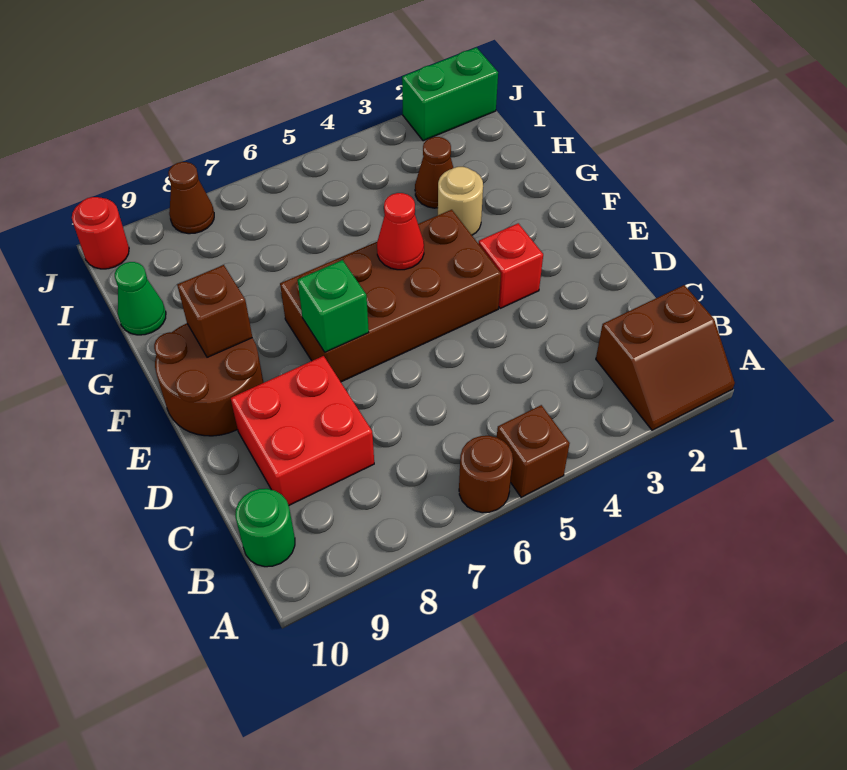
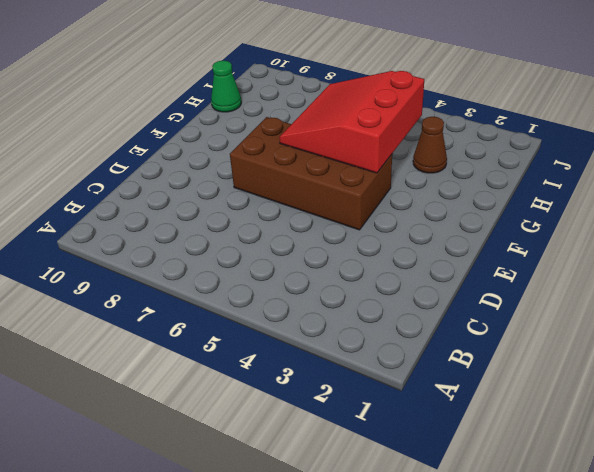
red 3x3 slope [279,71,424,173] -> red 1x1 cone [377,193,424,270]
none -> brown 2x2 slope [596,285,735,430]
none -> brown 1x1 brick [497,405,570,497]
none -> brown 1x1 round brick [459,436,513,513]

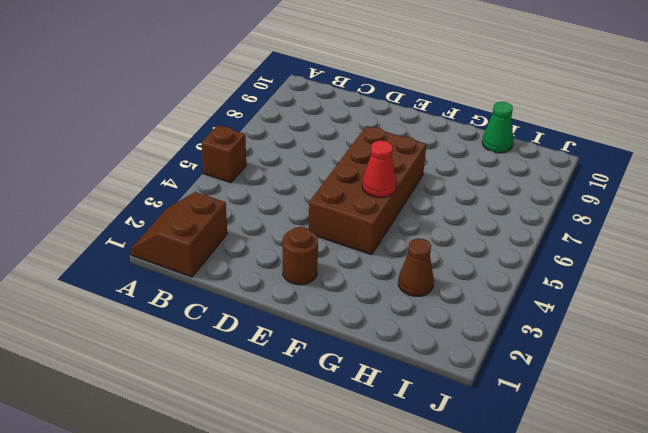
brown 1x1 round brick [283,227,318,285] -> brown 1x1 round brick moved to [459,436,513,513]
none -> green 1x1 round brick [235,489,295,567]
none -> red 2x2 brick [231,356,374,505]
none -> red 1x1 brick [478,223,543,308]

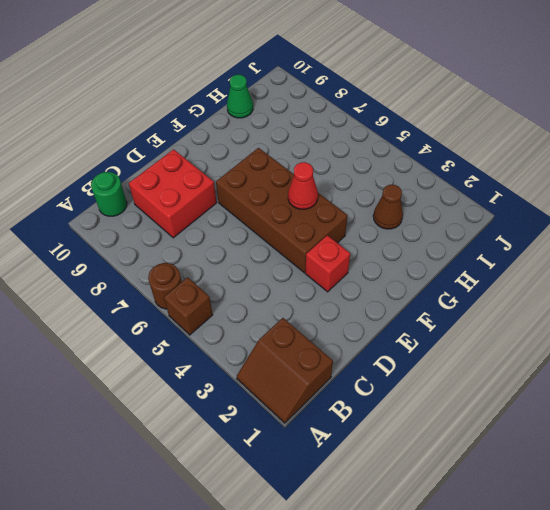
none -> brown 2x2 round brick [154,324,263,436]
none -> tan 1x1 round brick [438,167,483,235]
none -> green 1x2 brick [402,47,498,141]

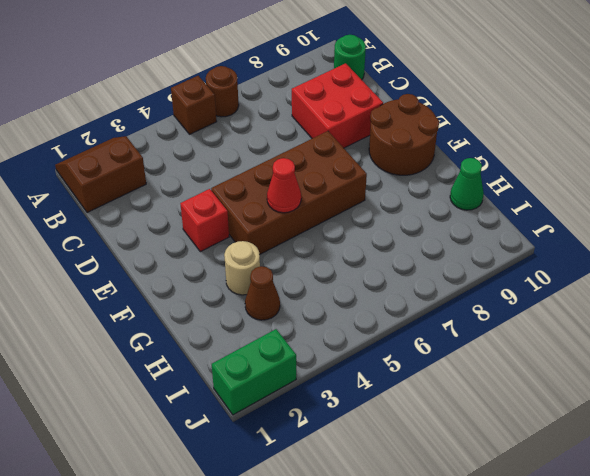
none -> brown 1x1 cone [168,162,214,234]
none -> red 1x1 round brick [72,197,129,269]
none -> green 1x1 brick [298,260,369,352]

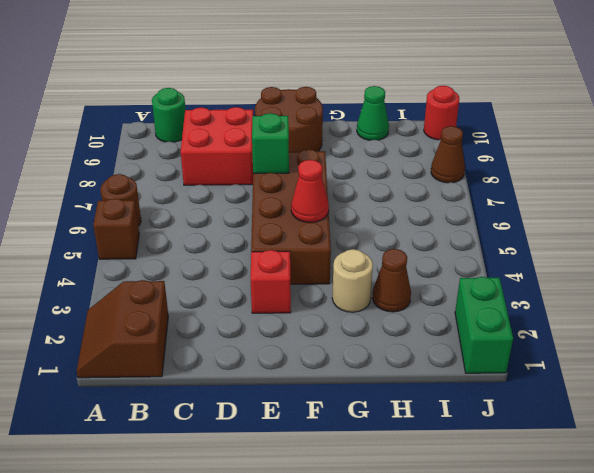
none -> brown 1x1 brick [177,265,252,357]

